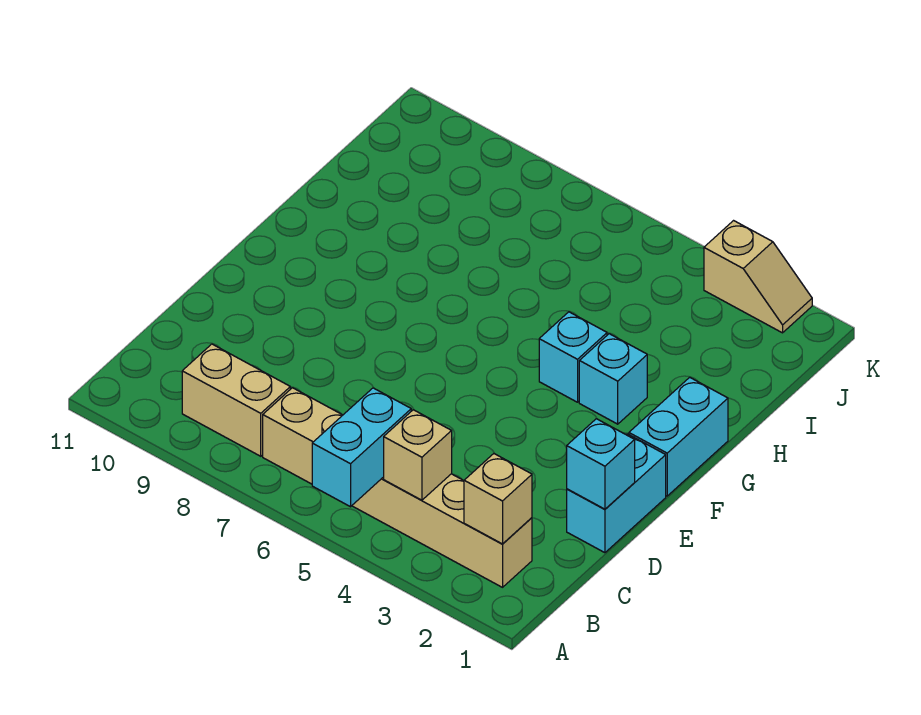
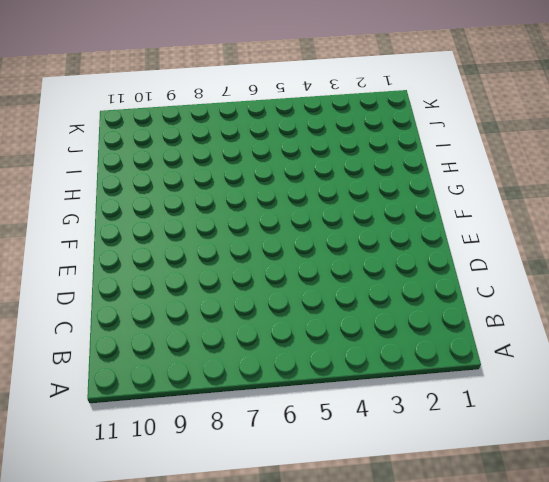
none -> tan 1x6 brick [263,388,532,587]
none -> tan 1x2 brick [182,344,290,456]

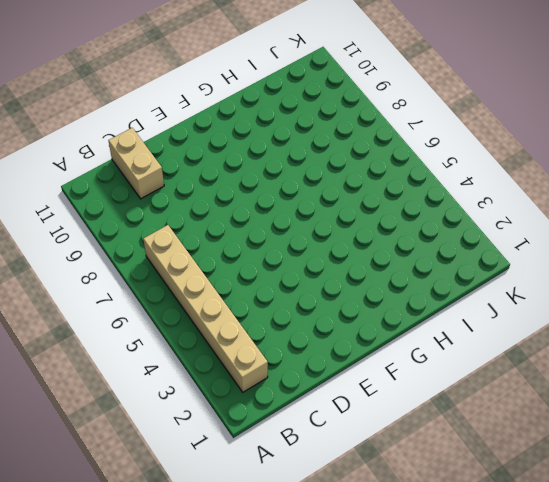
tan 1x2 brick [108,128,164,199] -> tan 1x2 brick moved to [182,344,290,456]
none -> cyan 1x2 brick [567,434,666,553]
none -> cyan 1x2 brick [629,377,728,496]

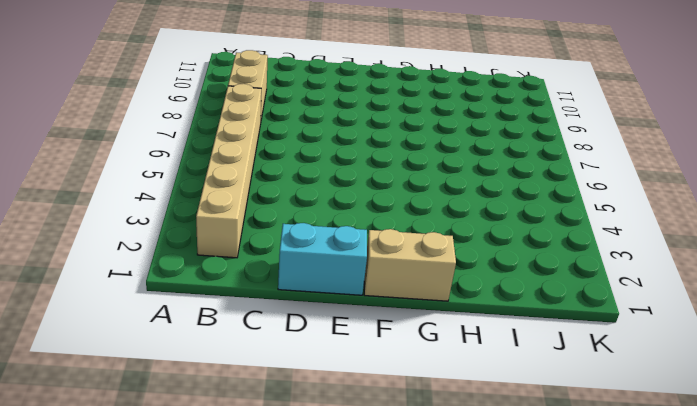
tan 1x2 brick [364,229,456,301] -> cyan 1x2 brick [629,377,728,496]
none -> cyan 1x1 brick [579,334,647,424]
none -> cyan 1x1 brick [539,312,607,402]

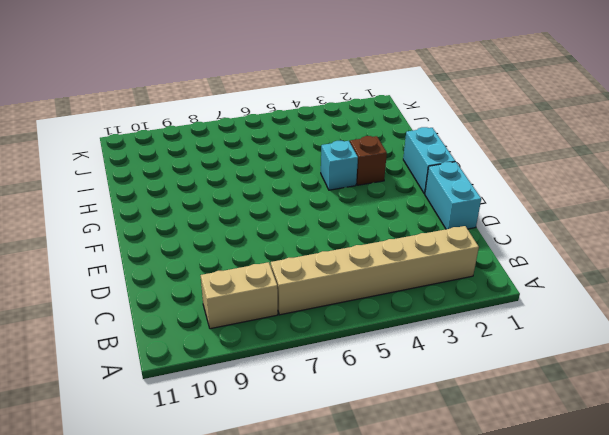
brown 1x1 brick [350,136,387,185] -> cyan 1x1 brick [579,334,647,424]
none -> tan 1x2 slope [704,221,812,333]
none -> cyan 1x2 brick [312,388,411,507]

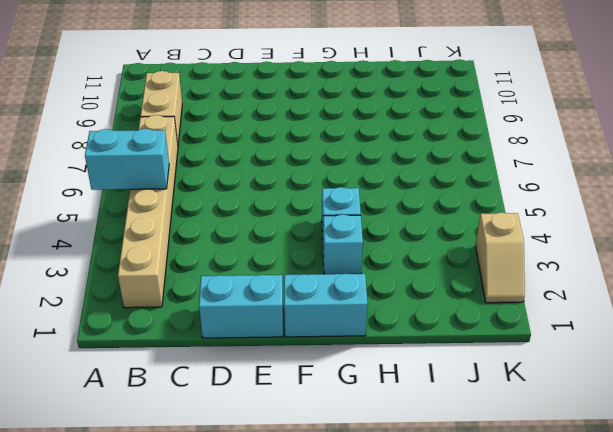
none -> tan 1x1 brick [464,454,532,544]
none -> tan 1x1 brick [384,410,452,500]

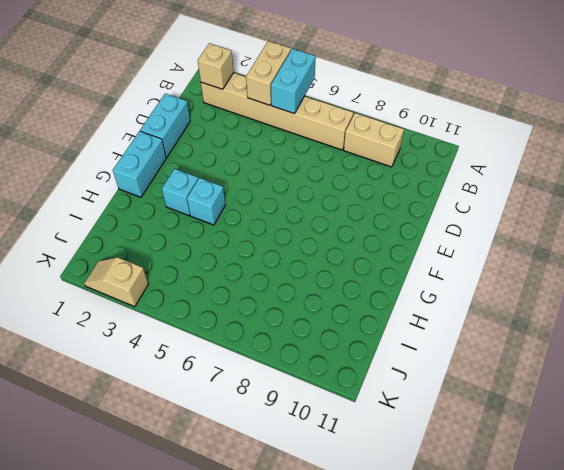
tan 1x2 brick [246,41,291,105] -> tan 1x1 brick [384,410,452,500]
none -> cyan 1x1 brick [567,419,635,509]

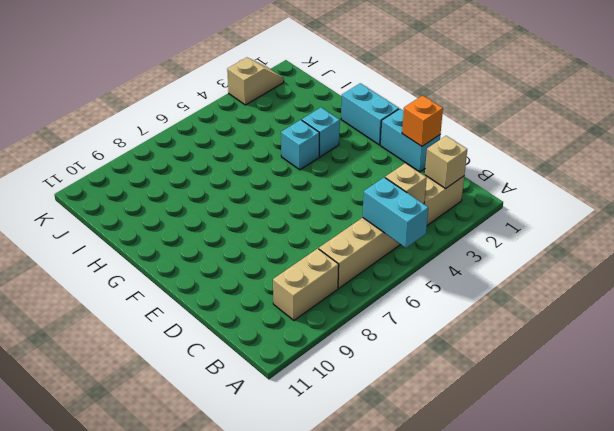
orange 1x1 brick [402,95,443,146] -> cyan 1x1 brick [567,419,635,509]

